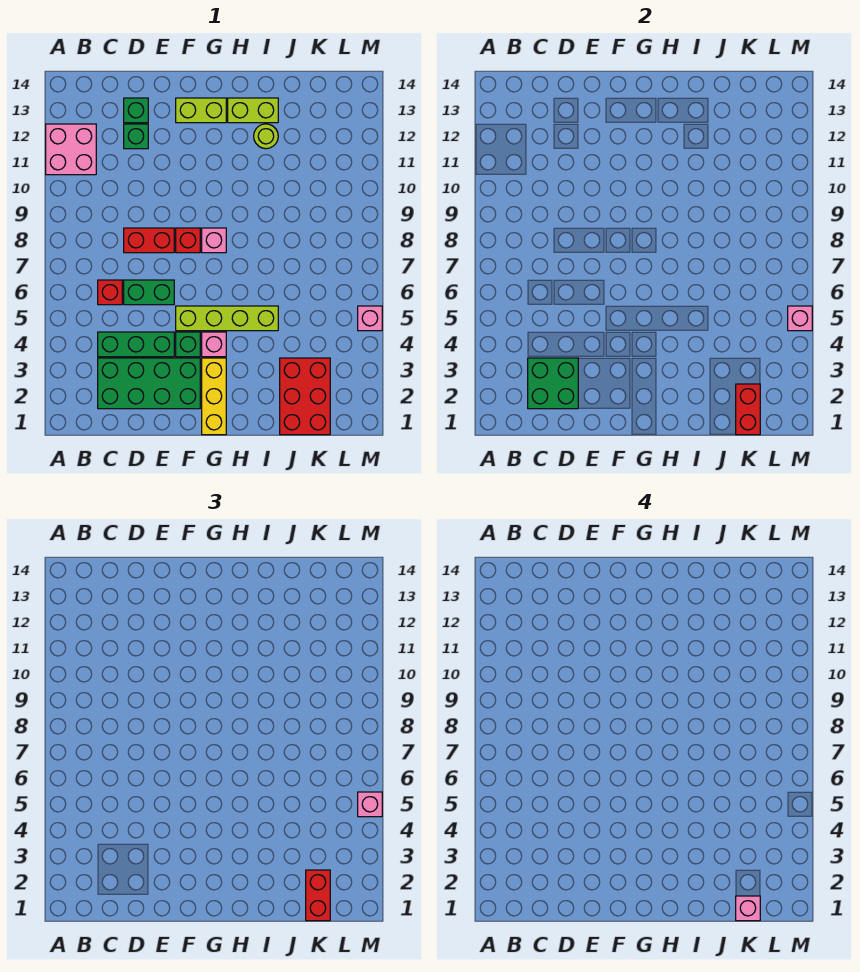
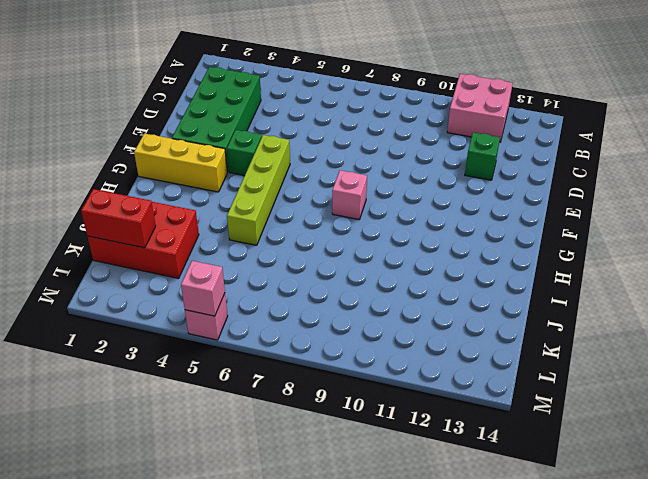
none -> green 1x3 brick [98,332,174,357]
none -> red 1x1 brick [98,280,122,305]
none -> green 1x2 brick [124,280,174,305]

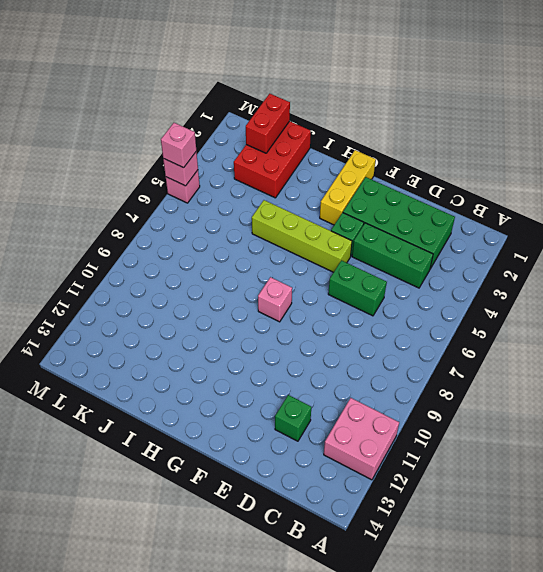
none -> red 1x1 brick [98,280,122,305]
none -> red 1x2 brick [124,228,174,253]
none -> green 1x1 brick [124,98,148,123]

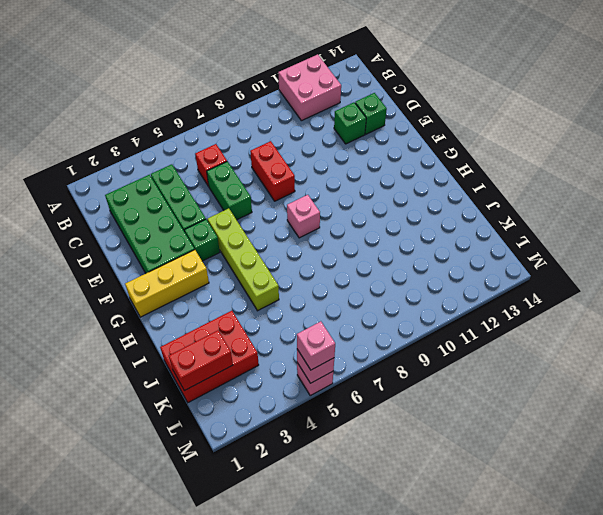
none -> red 1x1 brick [176,228,200,253]
none -> lime 1x2 brick [176,98,226,123]
none -> pink 1x1 brick [202,332,226,357]

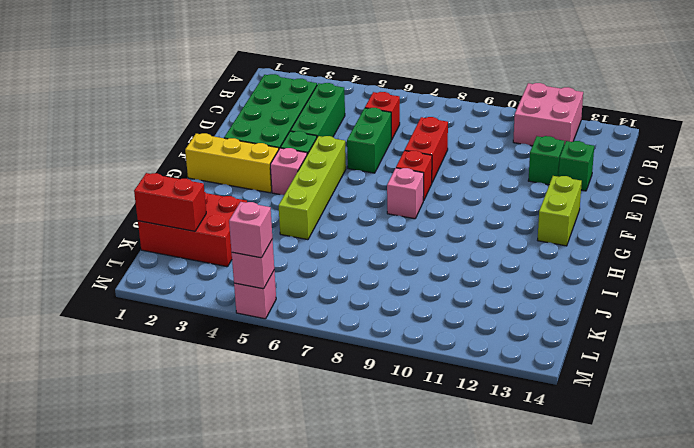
none -> lime 1x2 brick [228,98,278,123]
none -> lime 1x1 round brick [254,124,278,149]
none -> green 2x2 brick [528,358,578,409]

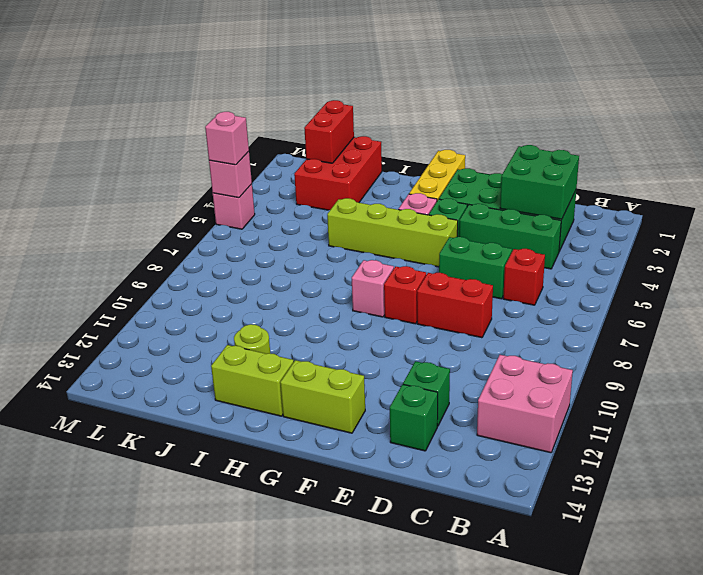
none -> red 1x2 brick [306,870,330,921]
none -> pink 1x1 brick [736,896,760,921]

